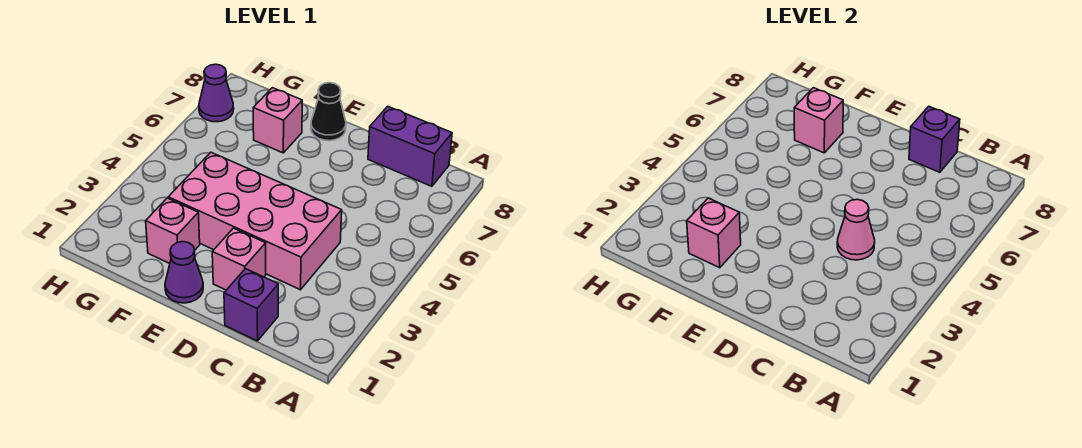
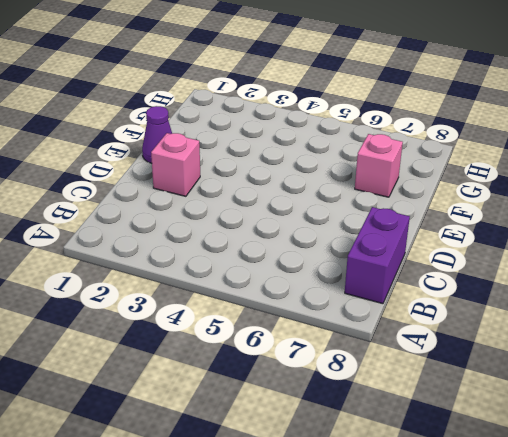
none -> purple 1x1 brick [224,269,278,341]
none -> pink 2x4 brick [168,152,342,290]
none -> black 1x1 cone [311,83,346,141]

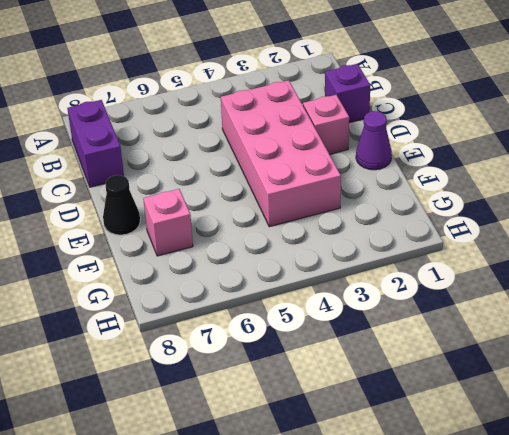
none -> pink 1x1 brick [146,198,200,264]
none -> purple 1x1 cone [199,64,234,122]
none -> pink 1x1 cone [837,199,875,260]

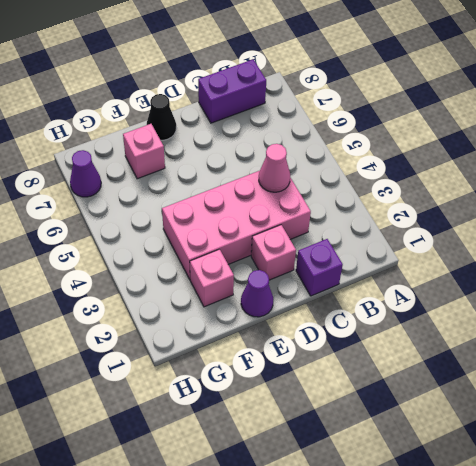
none -> purple 1x1 brick [909,106,960,172]
none -> pink 1x1 brick [687,198,741,268]
none -> pink 1x1 brick [794,88,843,153]

